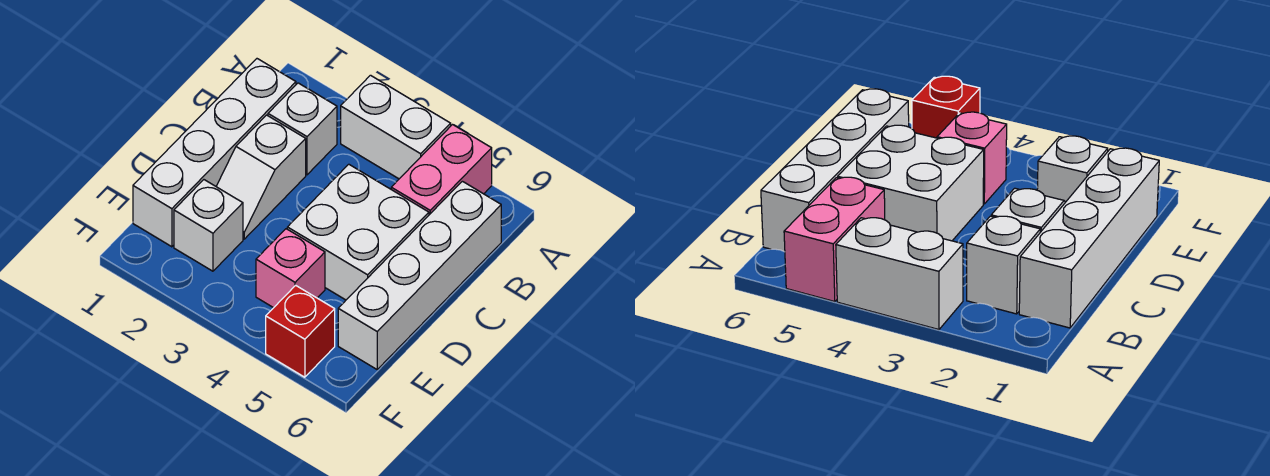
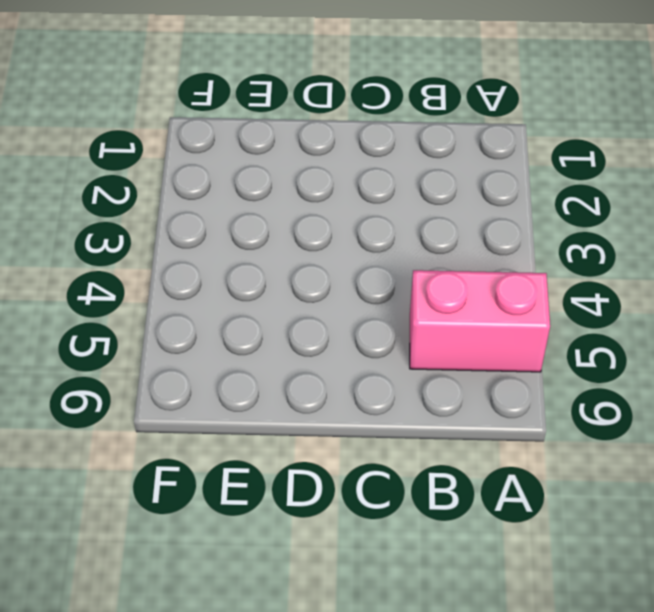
none -> white 1x2 brick [341,75,451,179]
none -> white 1x4 brick [133,59,296,247]

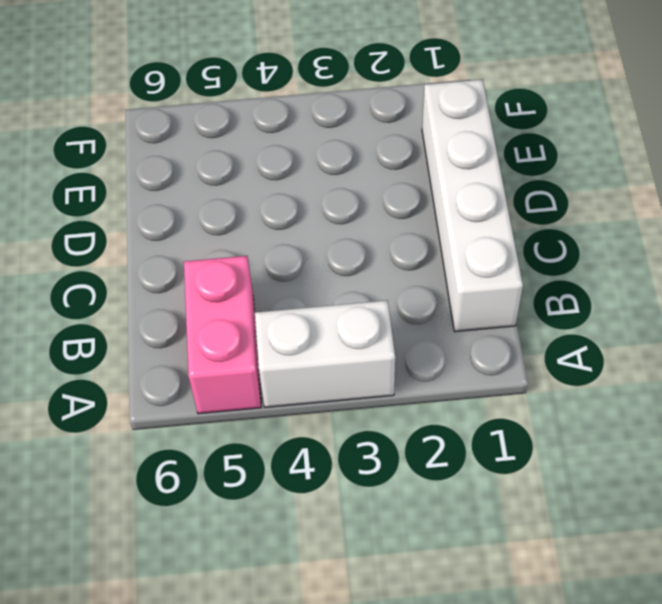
none -> white 1x1 brick [268,83,337,175]
none -> white 1x4 brick [338,181,501,369]

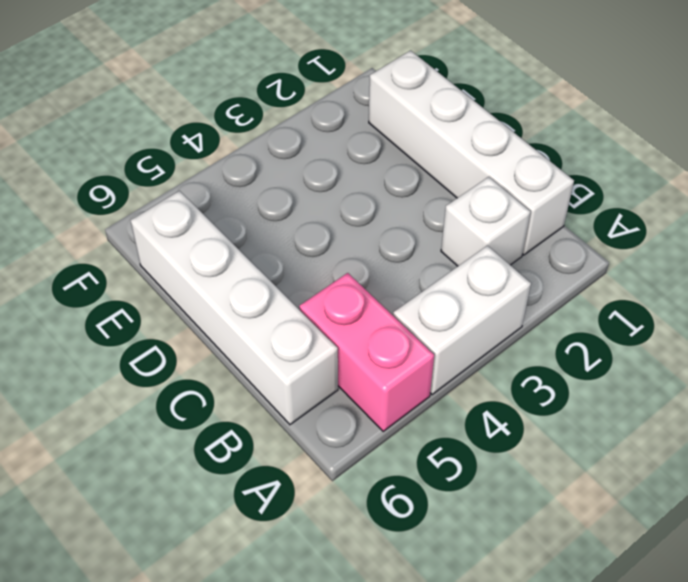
none -> white 1x2 slope [216,115,306,239]
none -> white 2x2 brick [287,164,429,300]

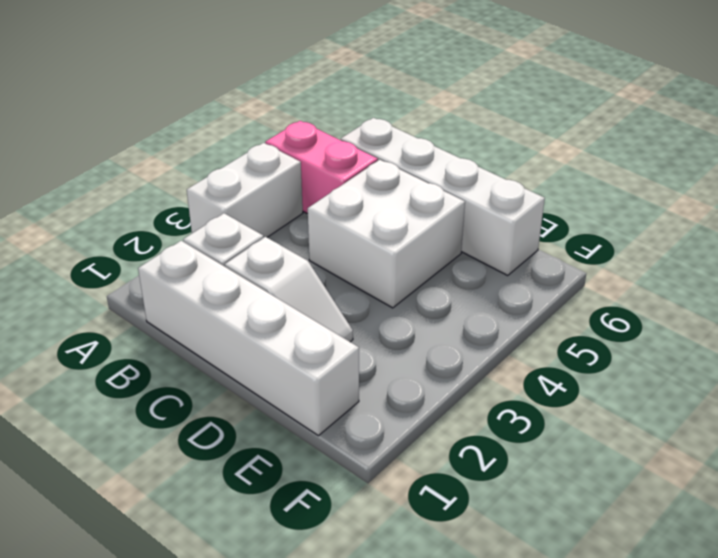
none -> white 1x1 brick [174,180,243,271]
none -> pink 1x1 brick [256,229,325,308]

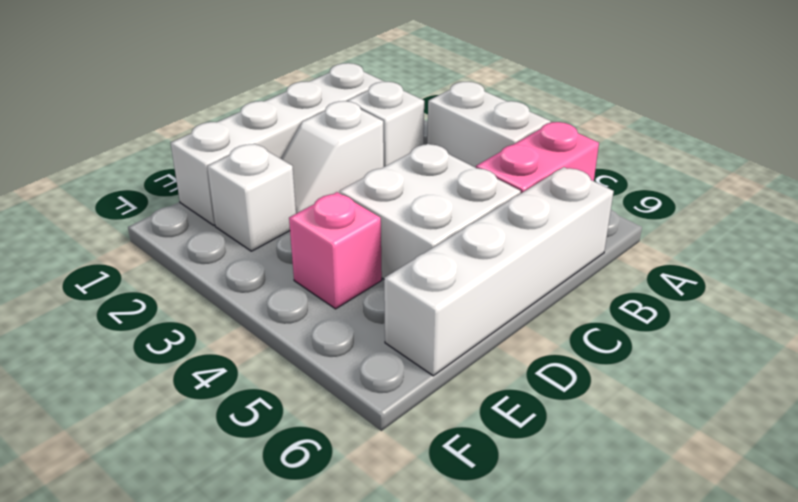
none -> red 1x1 brick [266,285,335,377]

